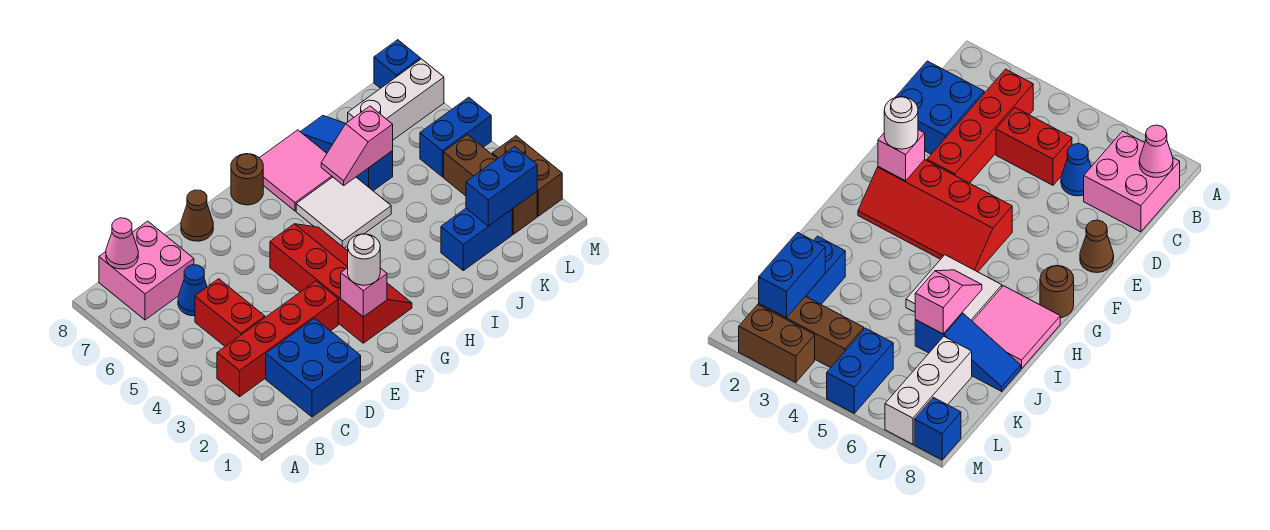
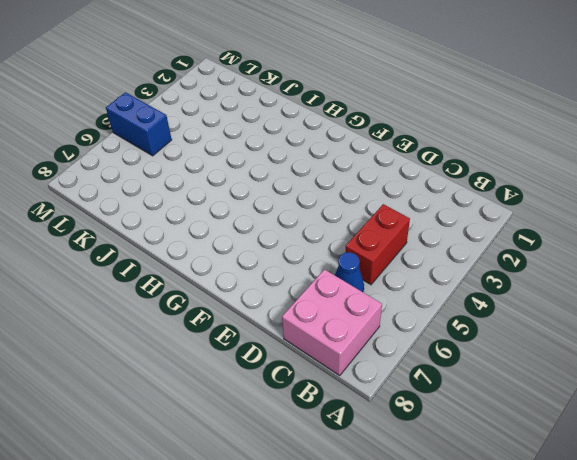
none -> red 1x4 brick [217,281,338,396]
none -> blue 2x2 brick [266,318,361,417]
none -> brown 1x1 cone [181,190,213,241]

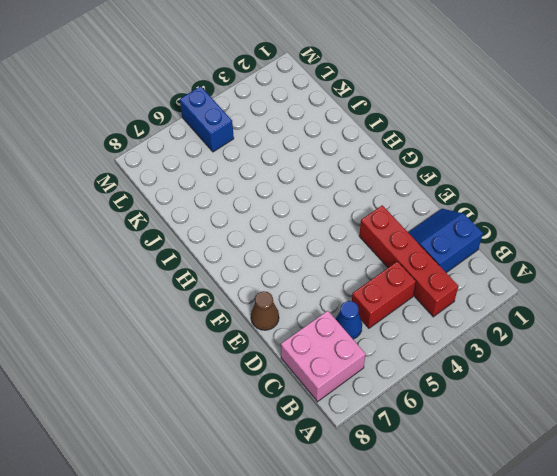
blue 2x2 slope [408,209,483,273] -> blue 2x2 brick [266,318,361,417]
none -> red 2x4 slope [270,224,412,343]
none -> brown 1x1 round brick [231,154,263,205]
none -> white 2x2 tile [296,177,391,248]

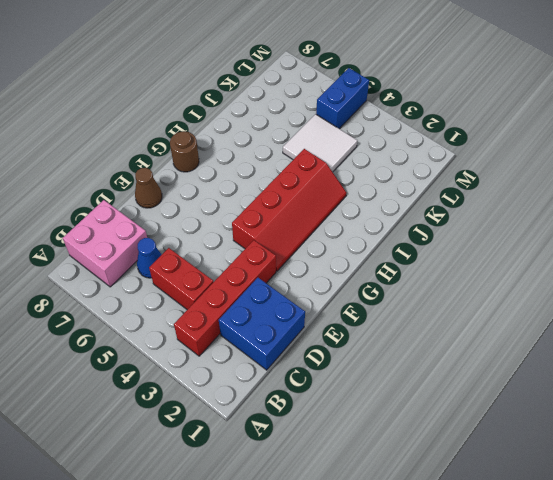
red 2x4 slope [232,149,347,271] -> red 2x4 slope turned to [270,224,412,343]
white 2x2 tile [283,114,357,172] -> white 2x2 tile moved to [296,177,391,248]
none -> pink 2x2 tile [260,130,332,211]
none -> blue 1x2 brick [441,209,512,271]
none -> blue 1x3 slope [301,116,393,191]

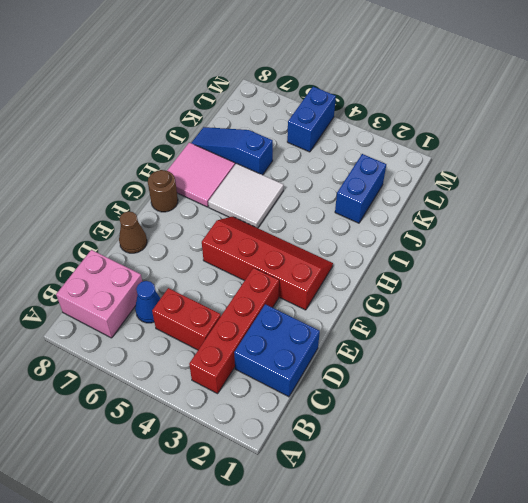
none -> white 1x3 brick [348,59,444,140]
none -> brown 1x3 brick [444,135,537,234]
none -> brown 1x2 brick [492,136,562,216]

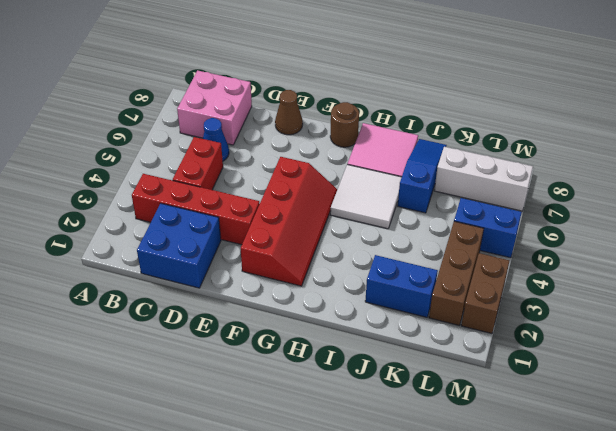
none -> blue 1x1 brick [374,40,420,88]
none -> pink 1x1 cone [106,218,138,269]
none -> pink 1x1 brick [341,268,387,317]

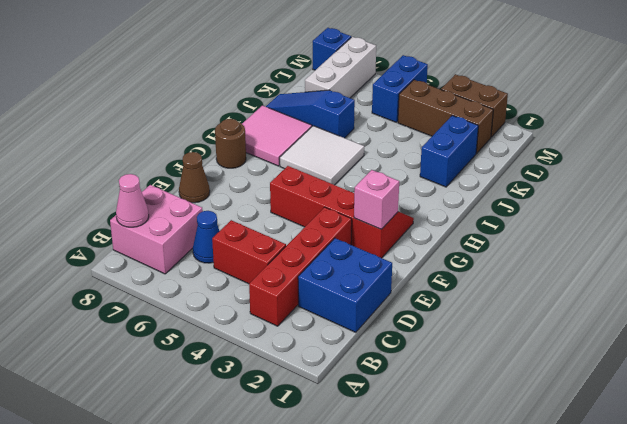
none -> pink 1x2 slope [321,106,393,185]
none -> blue 1x2 brick [466,147,537,226]
none -> white 1x1 round brick [348,234,380,285]

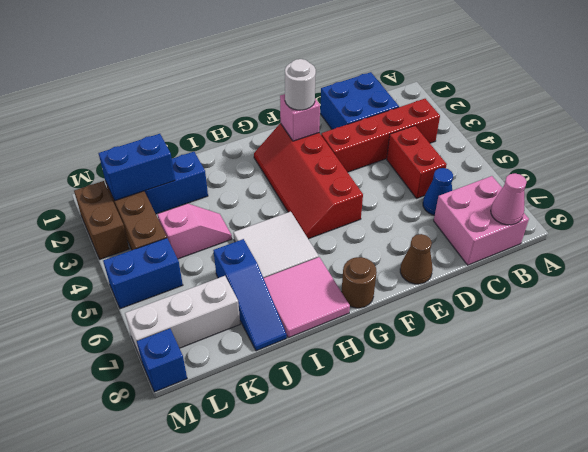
pink 1x2 slope [158,203,232,259] -> pink 1x2 slope moved to [321,106,393,185]

